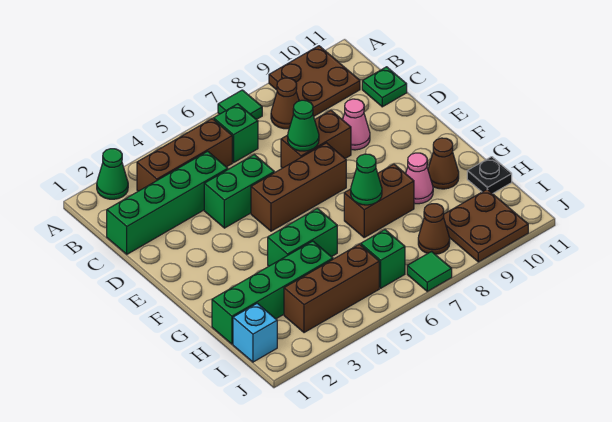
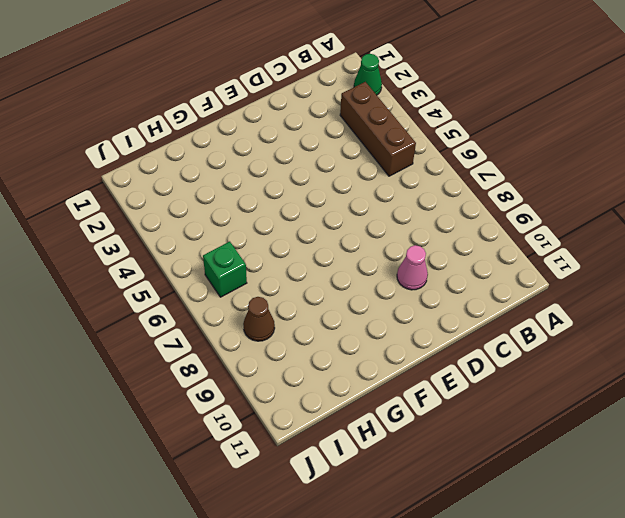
none -> green 1x1 tile [218,90,262,119]
none -> brown 2x2 plate [269,46,360,116]
none -> green 1x1 brick [214,104,258,163]

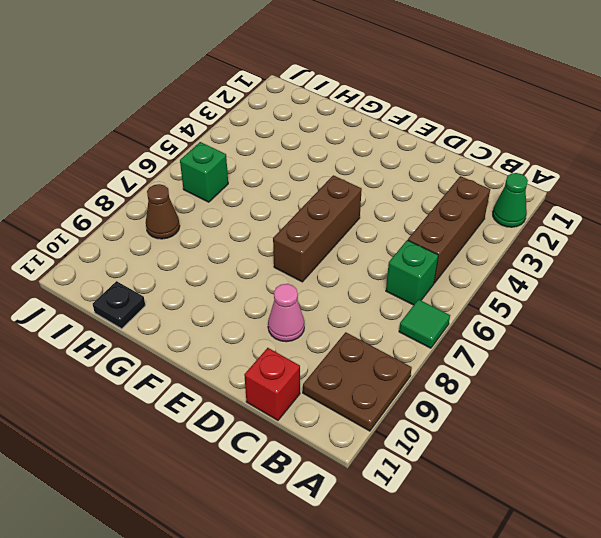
red 1x1 brick [244,348,300,420] -> green 1x1 plate [362,67,407,107]
none -> brown 1x1 cone [271,78,299,129]
none -> green 1x4 brick [107,151,228,254]
none -> green 1x2 brick [204,155,274,228]

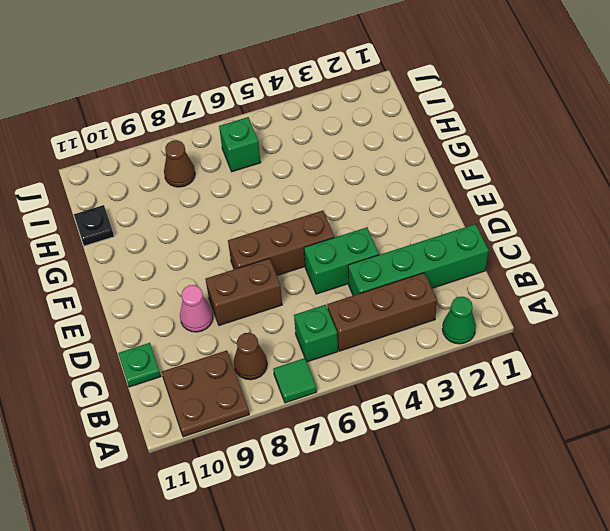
none -> green 1x2 brick [268,208,337,266]
none -> brown 1x2 brick [344,164,414,237]
none -> pink 1x1 cone [406,153,433,204]

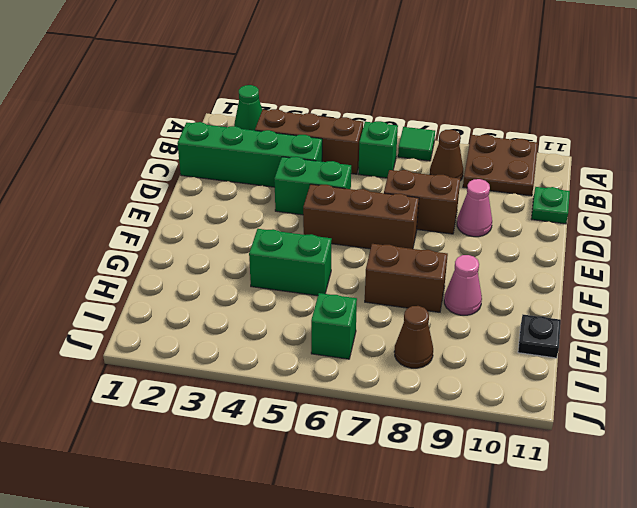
none -> brown 1x1 cone [428,138,459,189]
none -> green 1x4 brick [212,241,333,344]
none -> cyan 1x1 brick [233,303,277,362]

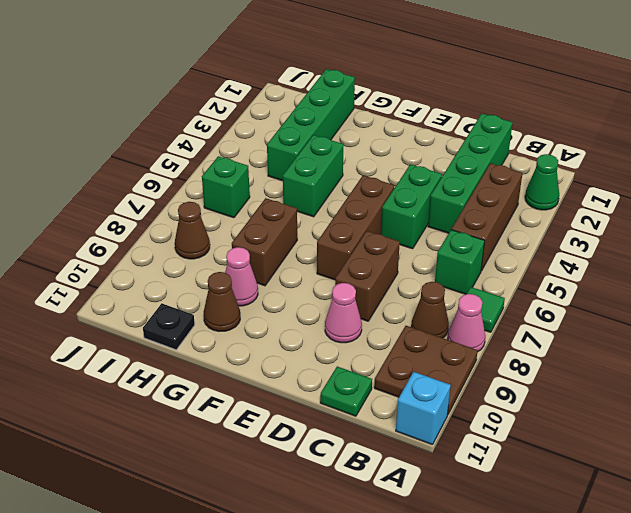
pink 1x1 cone [448,294,485,351] -> none
cyan 1x1 brick [396,372,451,445] -> cyan 1x1 brick moved to [233,303,277,362]
none -> brown 1x3 brick [284,244,379,333]
none -> brown 2x2 plate [443,189,528,262]
none -> green 1x1 tile [407,252,452,291]

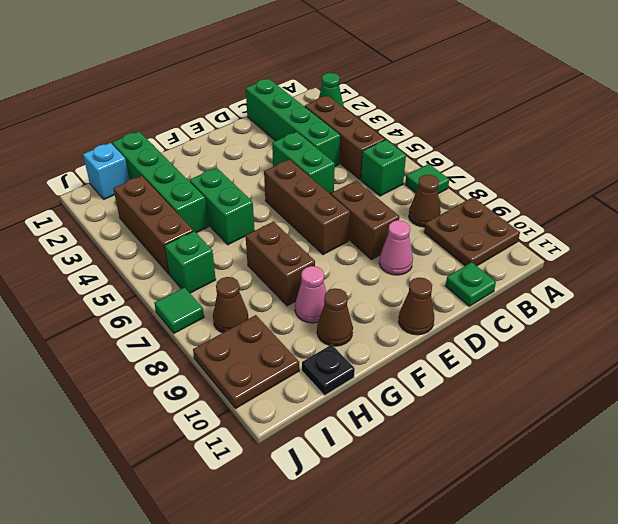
brown 1x1 cone [399,277,434,335] -> none
none -> green 1x1 cone [288,100,319,151]
none -> green 1x1 cone [351,154,382,205]

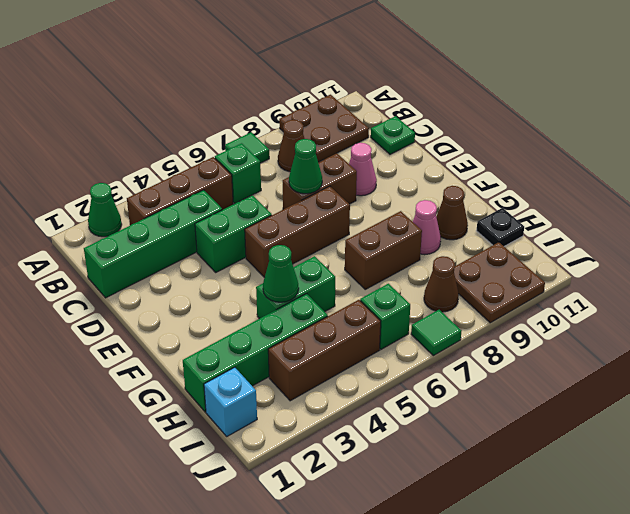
green 1x1 cone [263,245,299,302] -> green 1x1 cone moved to [351,154,382,205]

